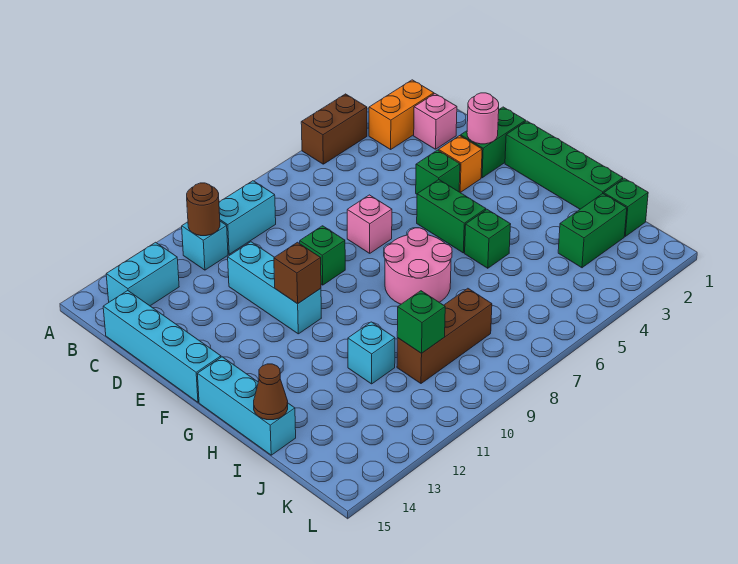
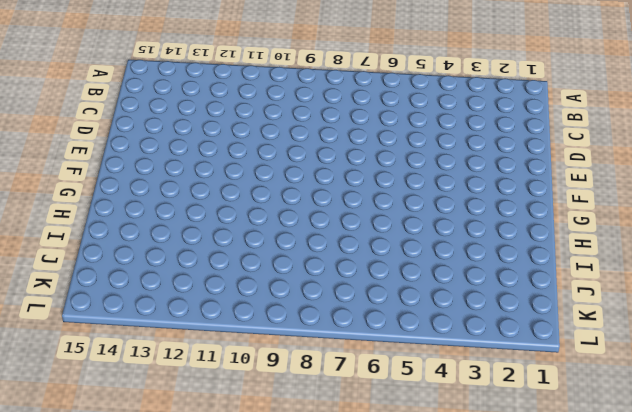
none -> brown 1x2 brick [301,94,367,164]
none -> orange 1x2 brick [369,80,434,149]
none -> cyan 1x2 brick [219,181,276,254]

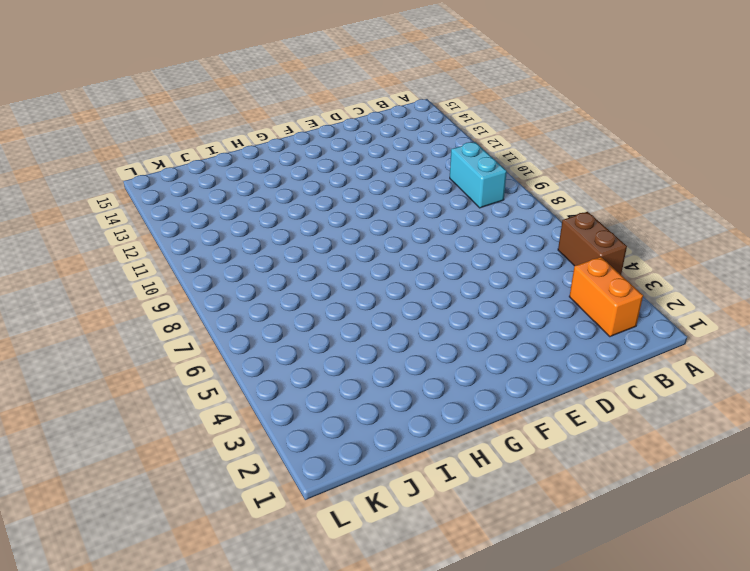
none -> cyan 1x1 brick [182,221,228,270]
none -> cyan 1x2 brick [106,242,179,306]
none -> pink 1x1 brick [414,94,457,149]

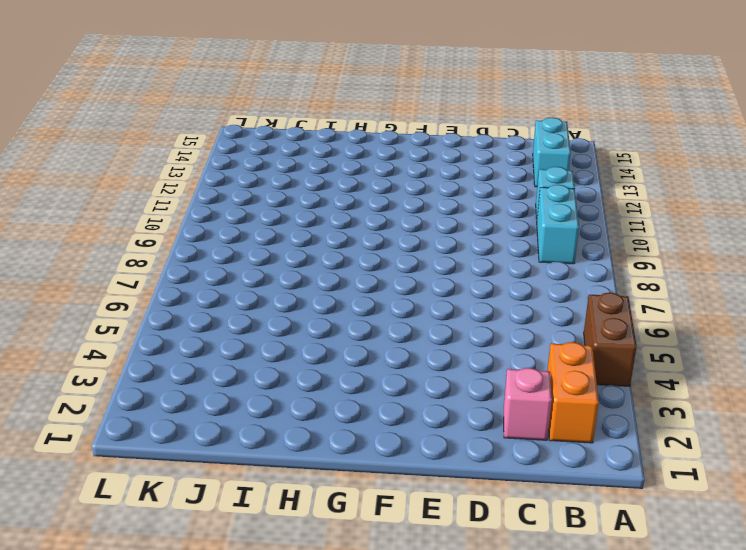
none -> cyan 1x4 brick [103,291,221,402]
none -> cyan 1x3 brick [228,242,321,334]
none -> green 1x2 brick [461,107,526,178]

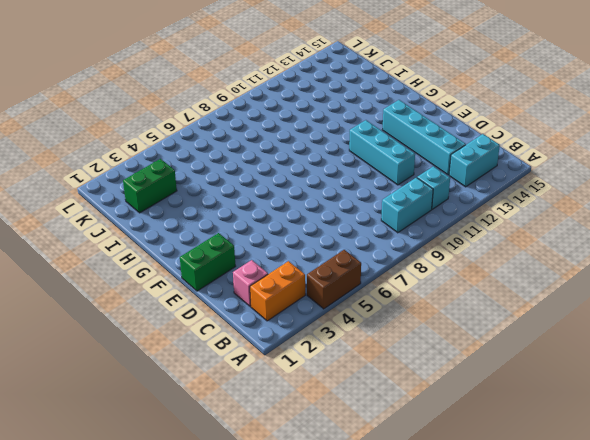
cyan 1x4 brick [382,100,466,175] -> cyan 1x4 brick moved to [103,291,221,402]
none -> orange 1x1 brick [439,136,482,193]
none -> green 1x1 brick [416,150,460,194]
none -> pink 1x1 brick [347,195,392,253]

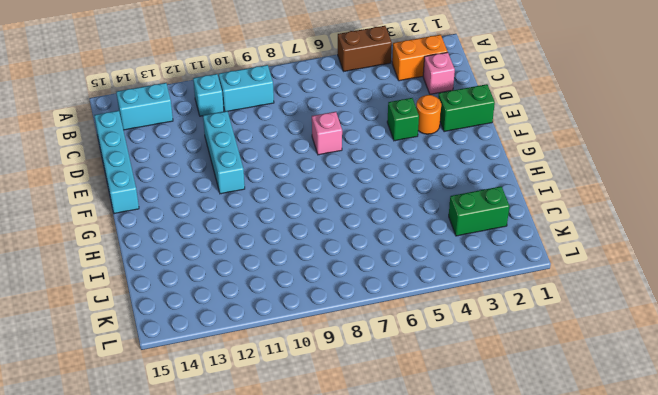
orange 1x1 round brick [416,95,441,134] -> orange 1x1 brick [439,136,482,193]
none -> green 1x1 brick [300,226,345,285]
none -> green 1x4 brick [505,121,623,209]
none -> green 1x2 brick [417,180,486,253]

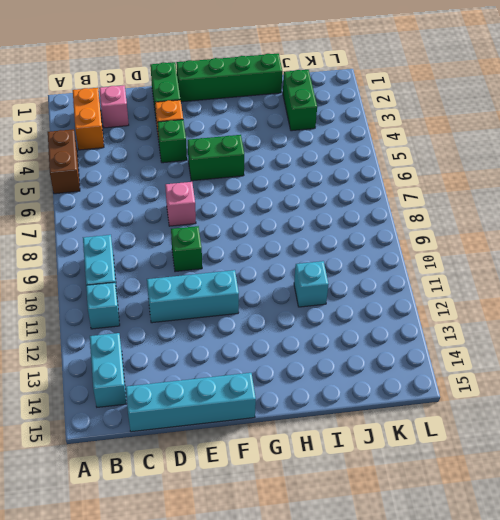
none -> pink 2x2 round brick [384,228,452,304]
none -> cyan 1x3 brick [198,357,296,455]
none -> green 1x1 brick [465,210,511,268]

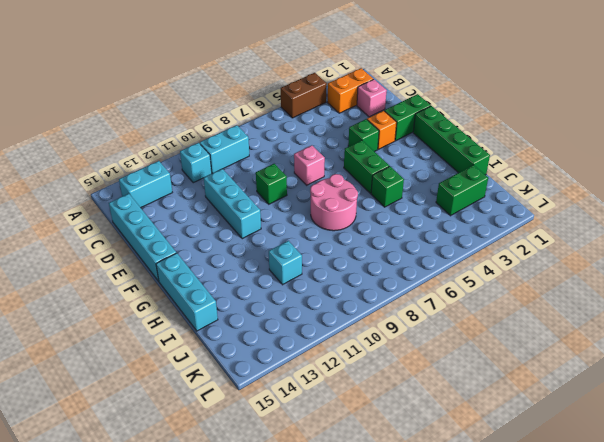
none -> green 1x1 brick [604,178,648,236]
none -> brown 1x3 brick [397,288,492,383]
none -> brown 1x1 round brick [187,183,220,236]

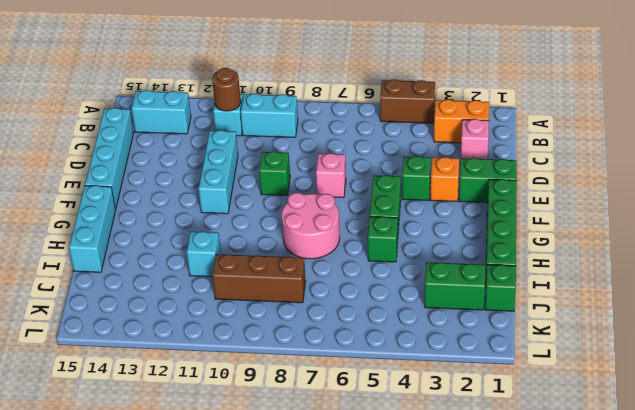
none -> pink 1x1 round brick [467,93,499,144]
none -> brown 1x1 brick [274,242,321,304]
none -> brown 1x1 cone [254,364,288,420]

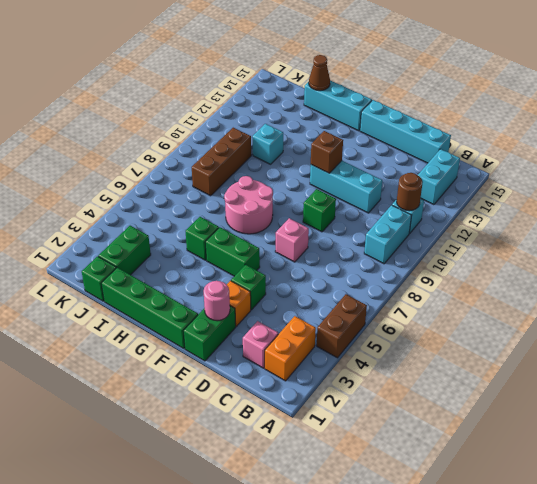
none -> green 1x1 brick [397,291,445,353]

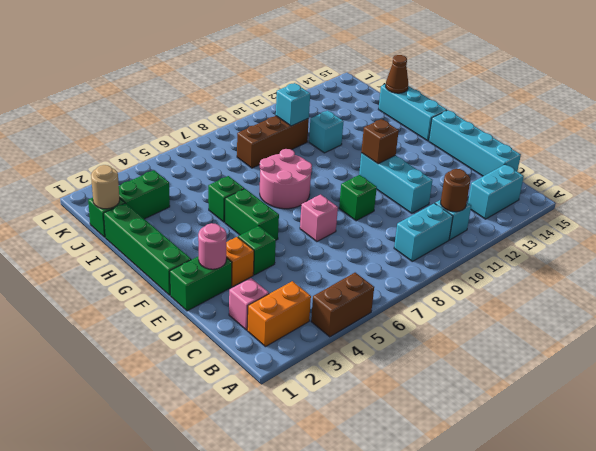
tan 1x1 round brick [91,165,120,209] -> none
cyan 1x1 brick [276,83,310,126] -> green 1x1 brick [397,291,445,353]

